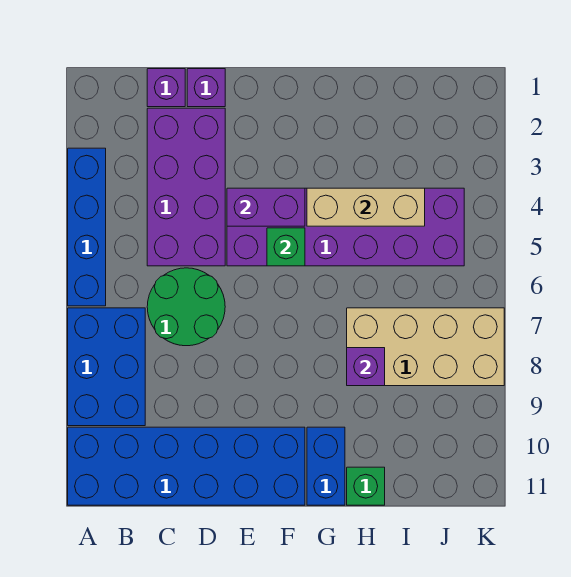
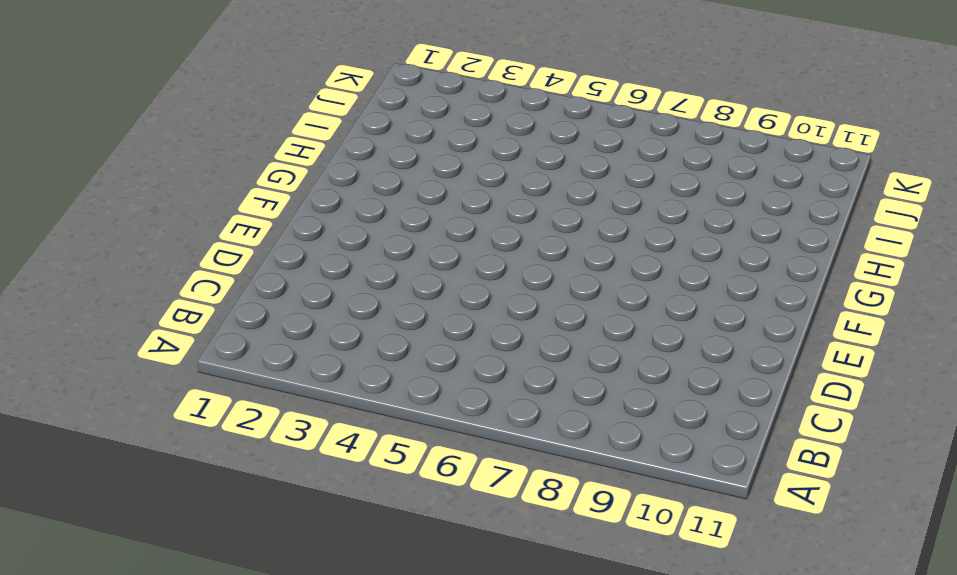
none -> blue 1x4 brick [68,148,106,306]
none -> blue 2x3 brick [68,308,145,426]
none -> blue 2x6 brick [68,427,305,505]

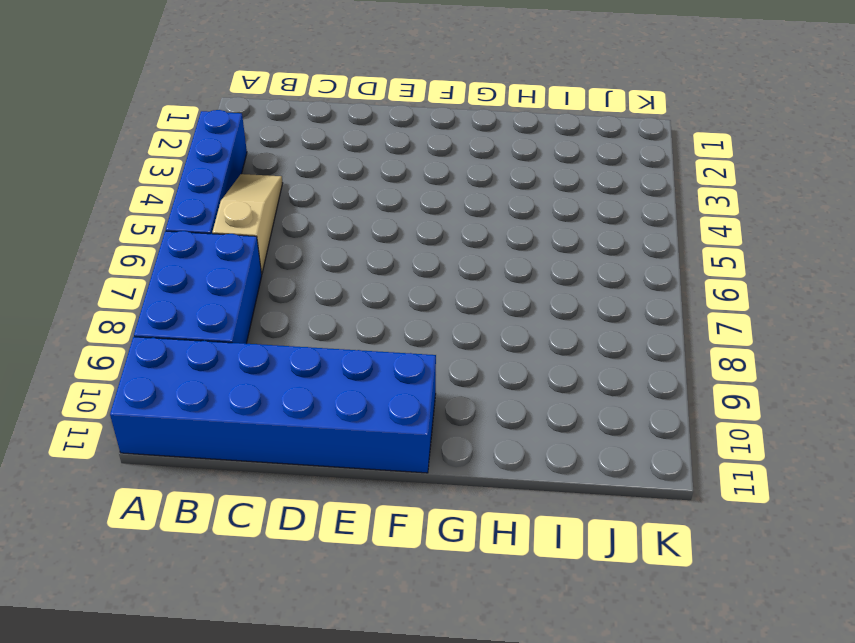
tan 1x3 slope [212,174,283,274] -> none
none -> purple 1x1 brick [147,69,185,107]
none -> purple 2x4 brick [147,108,225,266]
none -> green 2x2 round brick [147,268,225,346]

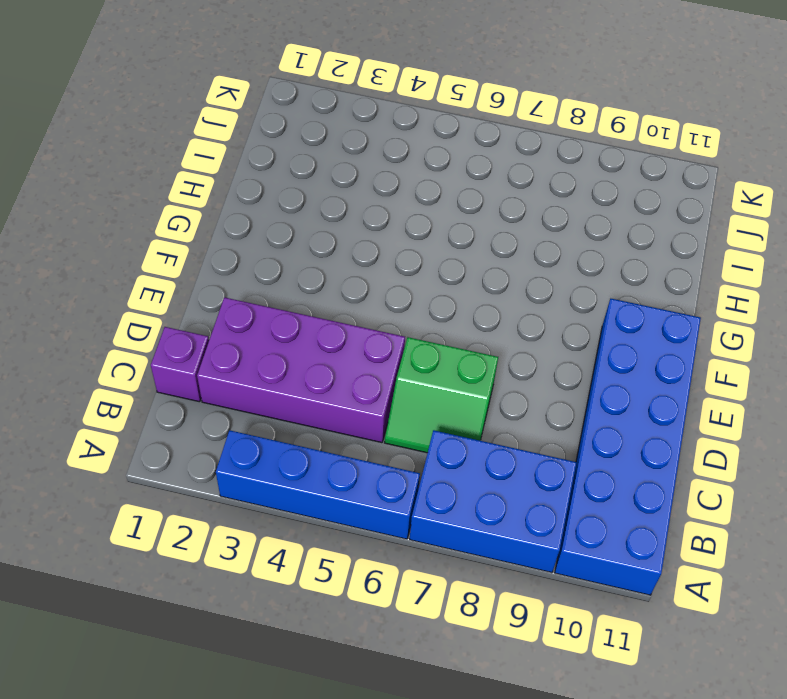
green 2x2 slope [385,337,498,453] -> green 2x2 round brick [147,268,225,346]
none -> purple 1x1 brick [187,69,225,107]
none -> purple 2x6 brick [227,188,464,266]
none -> blue 1x2 brick [307,427,345,505]

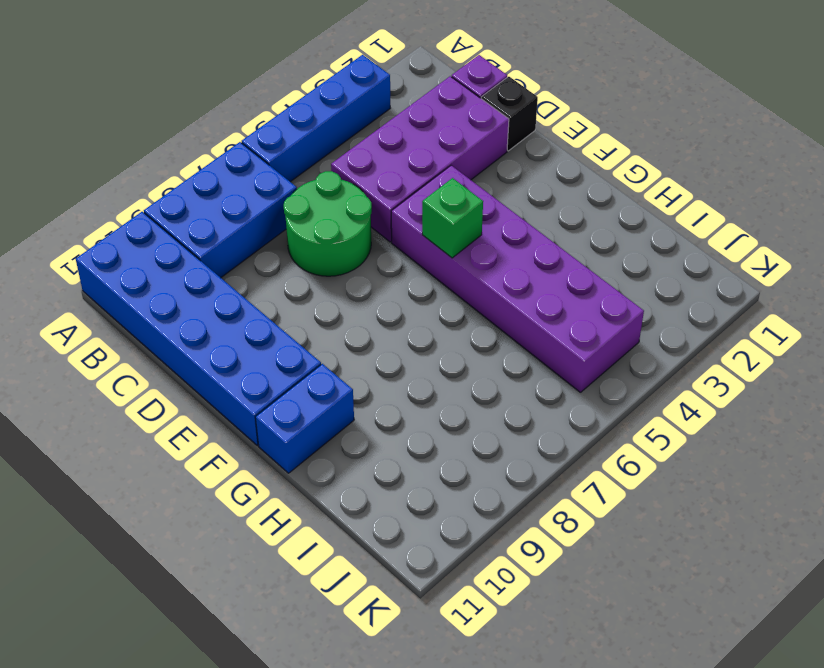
black 1x1 brick [481,77,538,151] -> purple 1x1 brick [187,69,225,107]
none -> tan 2x4 brick [347,308,504,386]
none -> green 1x1 brick [347,467,385,505]
none -> purple 1x2 brick [227,188,305,226]

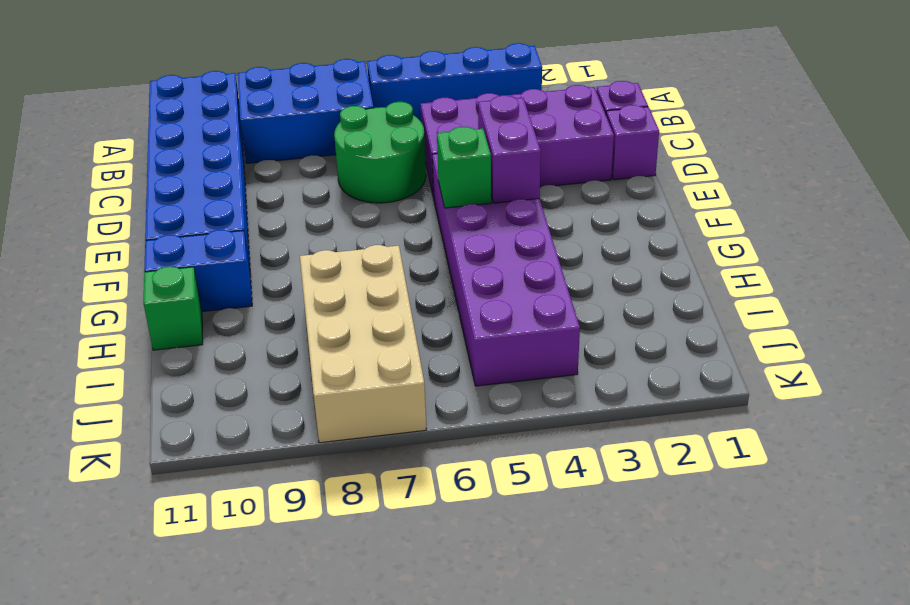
none -> tan 1x3 brick [307,188,425,226]
none -> purple 1x1 brick [347,348,385,386]

